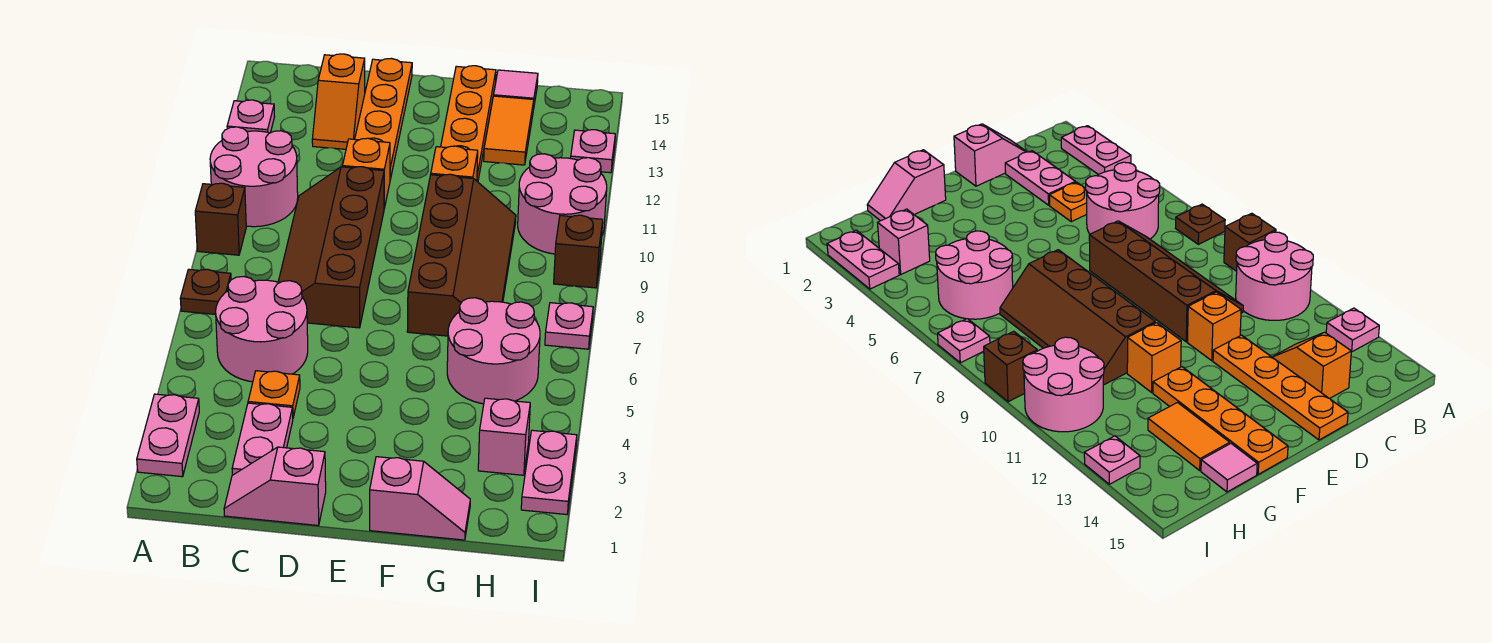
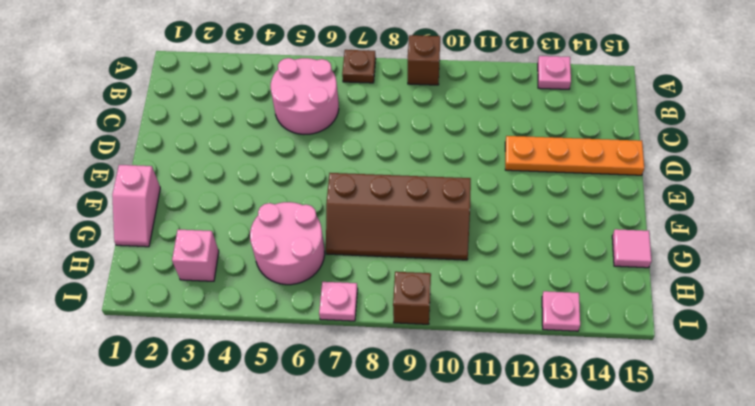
none -> pink 1x2 plate [137,394,199,477]
none -> pink 2x2 round brick [210,127,298,227]
none -> pink 1x2 slope [224,447,326,526]

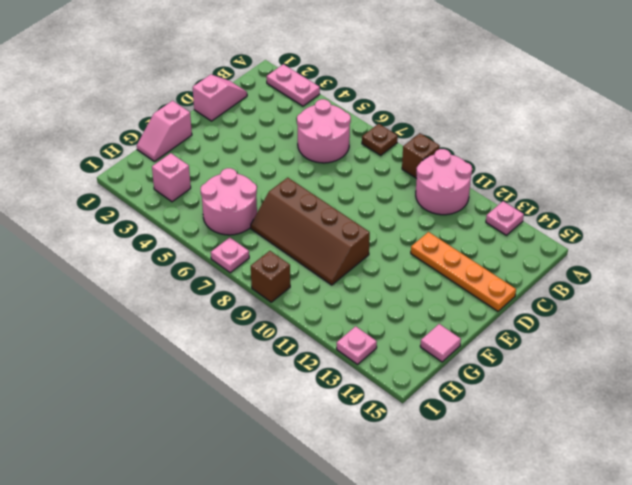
none -> pink 1x2 plate [232,403,293,475]
none -> orange 1x1 plate [248,371,300,417]
none -> brown 2x4 slope [278,167,384,328]

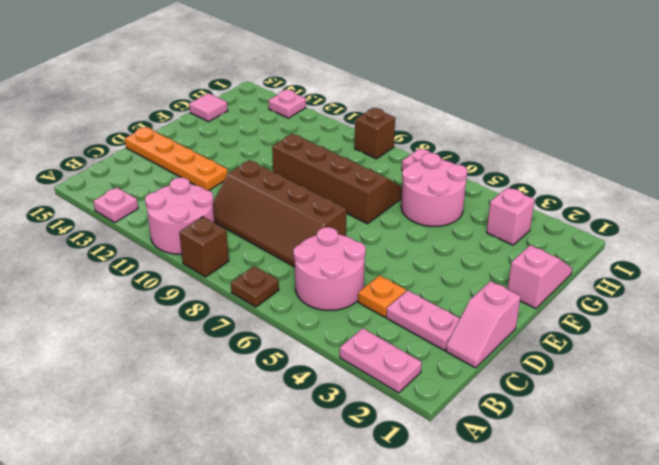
none -> orange 1x2 slope [312,54,365,149]
none -> orange 1x1 brick [342,138,390,208]
none -> orange 1x1 brick [431,146,478,181]

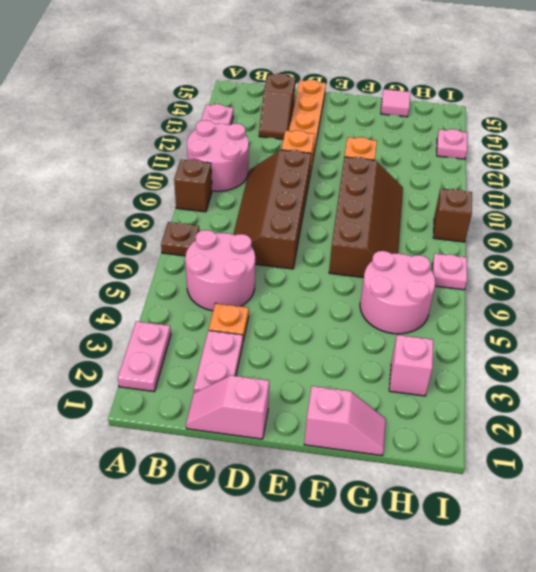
brown 1x2 slope [259,74,296,139] -> orange 1x2 slope [312,54,365,149]
none -> orange 1x4 plate [441,66,496,182]
none -> orange 1x2 tile [484,96,534,165]
none -> pink 2x2 round brick [518,154,607,254]

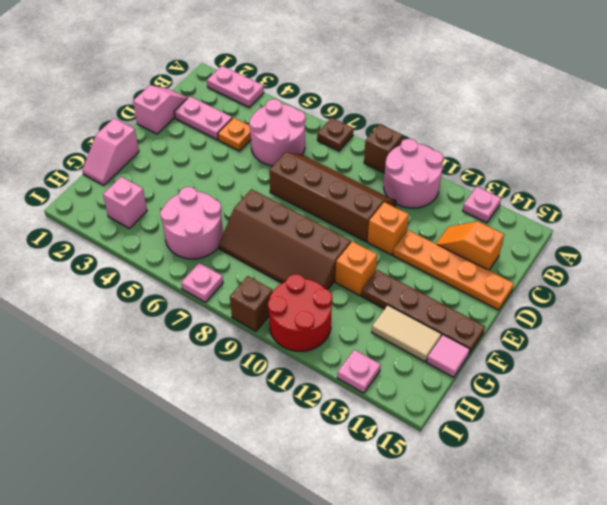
brown 1x4 plate [361,270,485,354] -> orange 1x4 plate [441,66,496,182]
tan 1x2 tile [372,305,441,362] -> orange 1x2 tile [484,96,534,165]
red 2x2 round brick [268,274,332,351] -> pink 2x2 round brick [518,154,607,254]
none -> pink 1x2 plate [521,430,577,515]

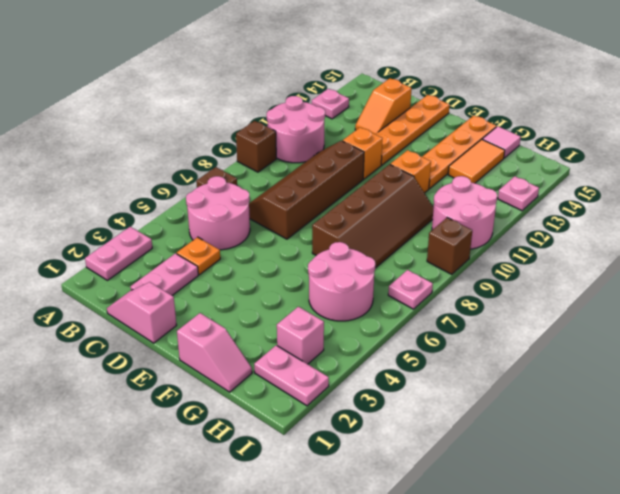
pink 1x2 plate [254,345,329,406] -> pink 1x2 plate turned to [521,430,577,515]

